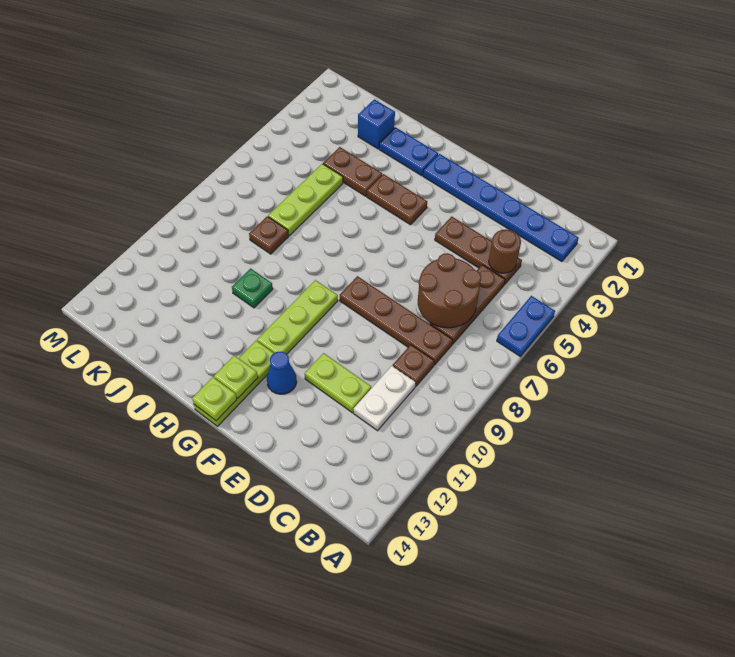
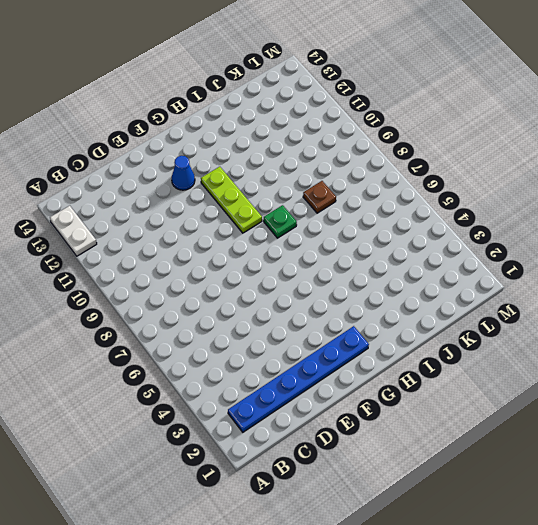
white 1x2 plate [50,206,97,256] -> white 1x2 plate moved to [354,366,416,431]
green 1x1 plate [264,205,297,238] -> green 1x1 plate moved to [232,268,273,308]
none -> blue 1x2 plate [497,296,555,357]
none -> brown 1x3 plate [435,216,522,284]
none -> brown 1x3 plate [430,265,505,344]

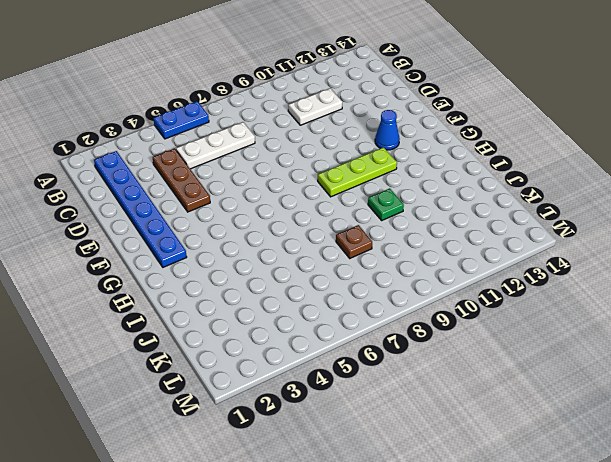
white 1x3 plate [176,122,255,169] -> brown 1x3 plate [430,265,505,344]
none -> brown 1x4 plate [340,276,453,365]
none -> brown 1x1 plate [393,345,434,386]
none -> lime 1x2 plate [305,353,371,413]

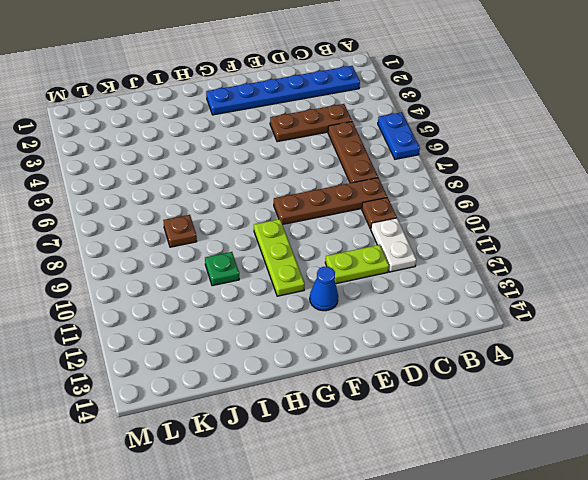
none -> brown 1x2 plate [367,174,427,225]
none -> lime 1x3 plate [194,341,274,426]
none -> blue 1x2 plate [379,127,438,176]

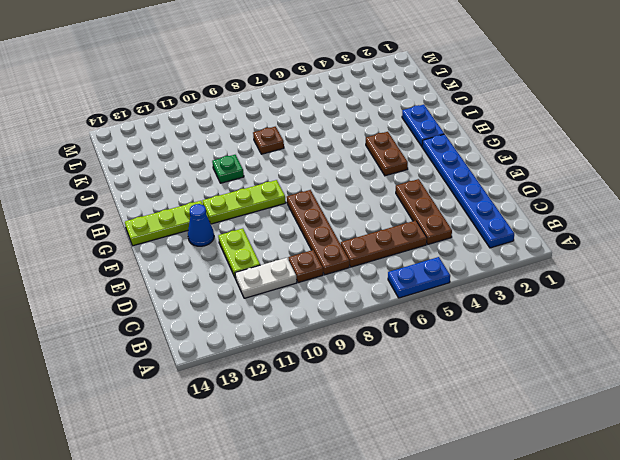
none -> brown 1x2 plate [323,147,382,196]
none -> blue 1x1 brick [358,99,395,149]
none -> lime 1x3 plate [268,164,343,236]

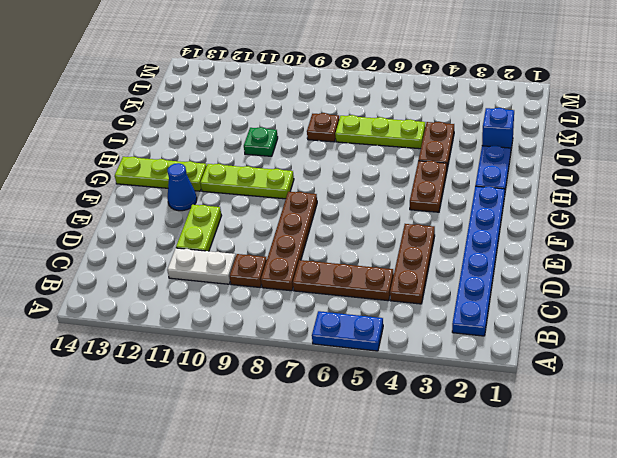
none -> brown 1x1 round brick [489,229,521,273]
none -> brown 2x2 round brick [418,253,481,328]
none -> lime 1x1 plate [214,355,258,398]

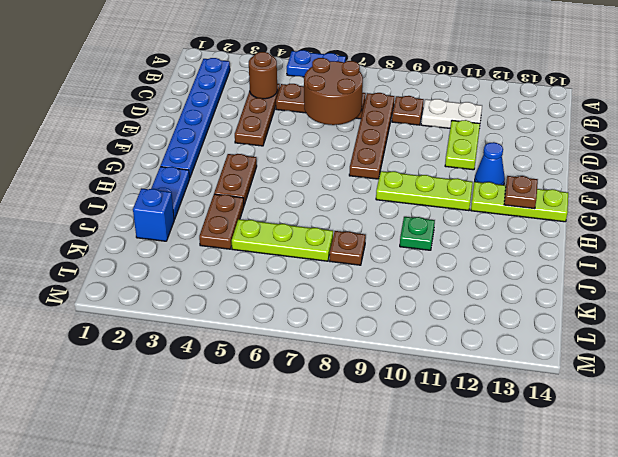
brown 1x1 plate [504,176,538,209] -> lime 1x1 plate [214,355,258,398]
none -> lime 1x1 plate [192,377,237,421]

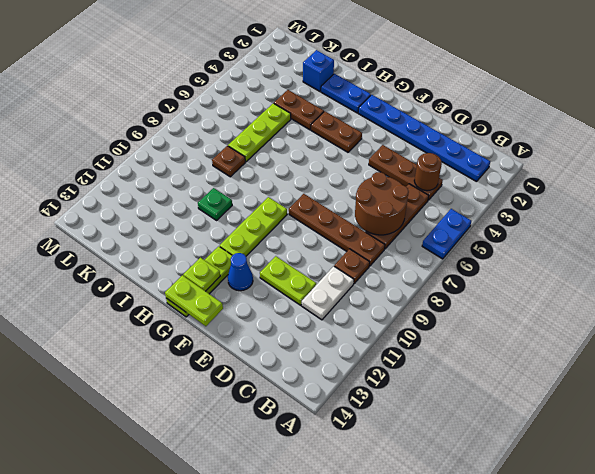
lime 1x2 plate [165,275,223,326] -> lime 1x1 plate [192,377,237,421]

